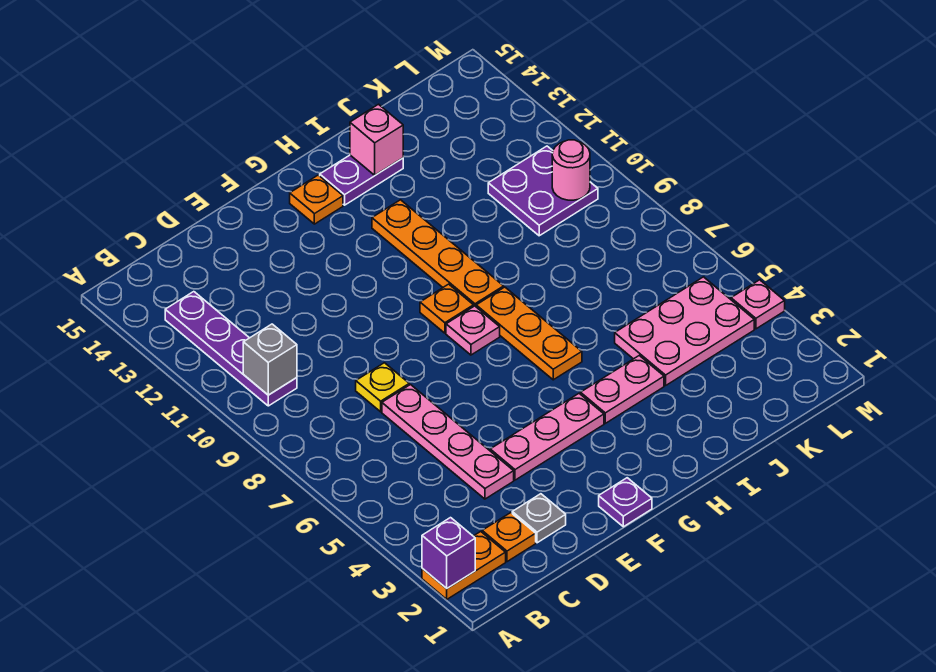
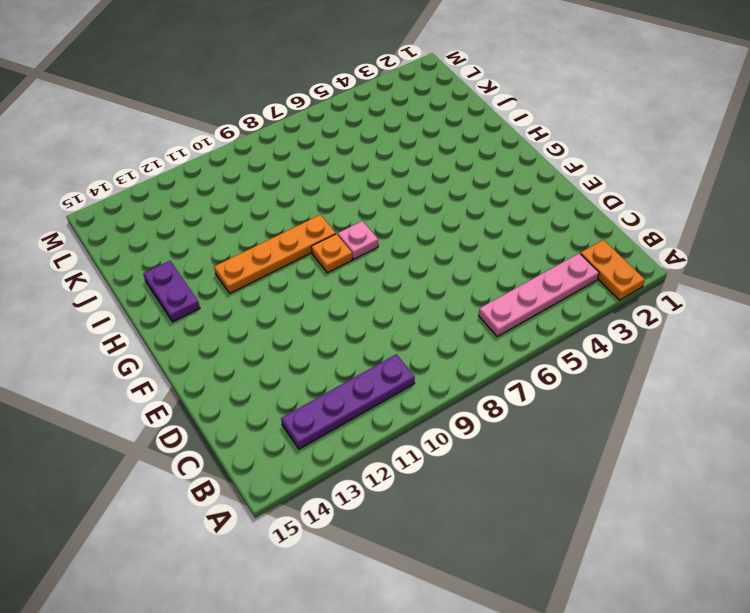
pink 1x4 plate [479,253,599,337] -> pink 1x4 plate moved to [382,385,514,499]
none -> orange 1x1 plate [482,513,536,562]
none -> grey 1x1 plate [512,494,566,543]
none -> yellow 1x1 plate [356,363,409,412]

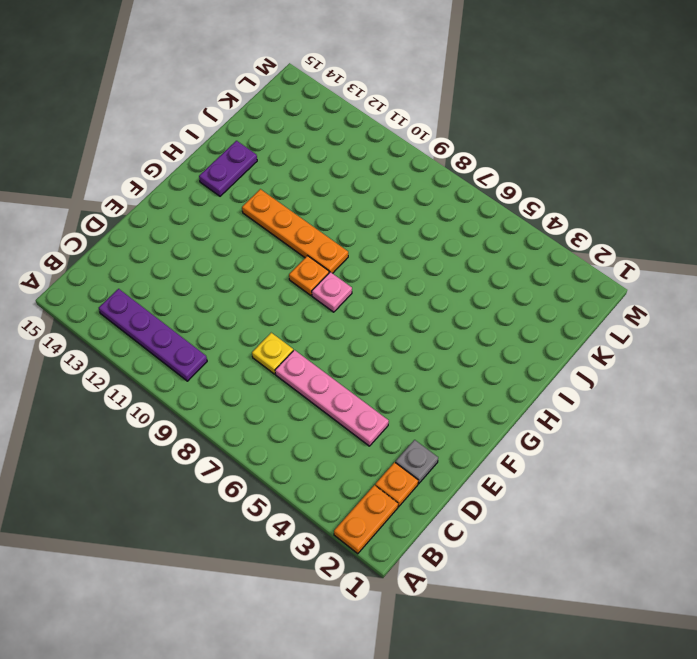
none -> pink 1x3 plate [490,394,604,480]
none -> purple 1x1 plate [599,478,652,527]
none -> orange 1x1 plate [290,175,343,224]

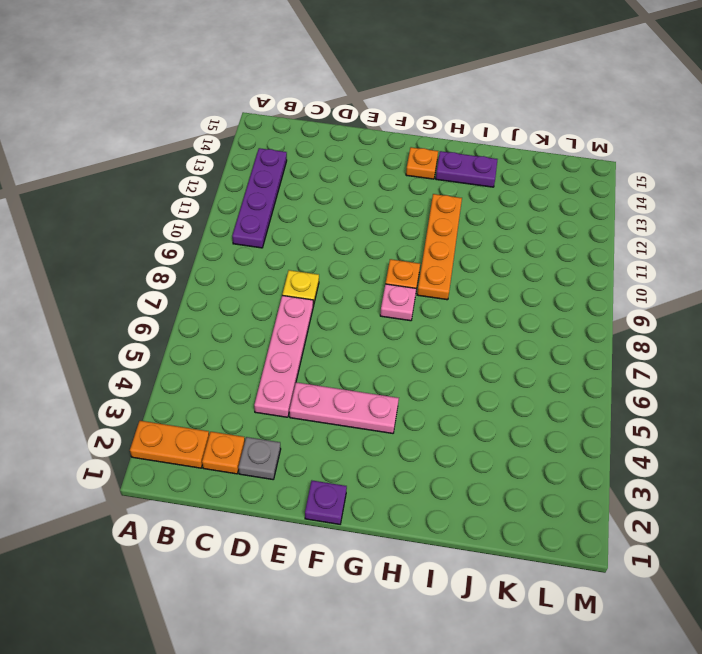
none -> pink 1x2 plate [581,356,664,423]
none -> orange 1x3 plate [476,287,582,380]
none -> pink 2x3 plate [615,277,754,386]

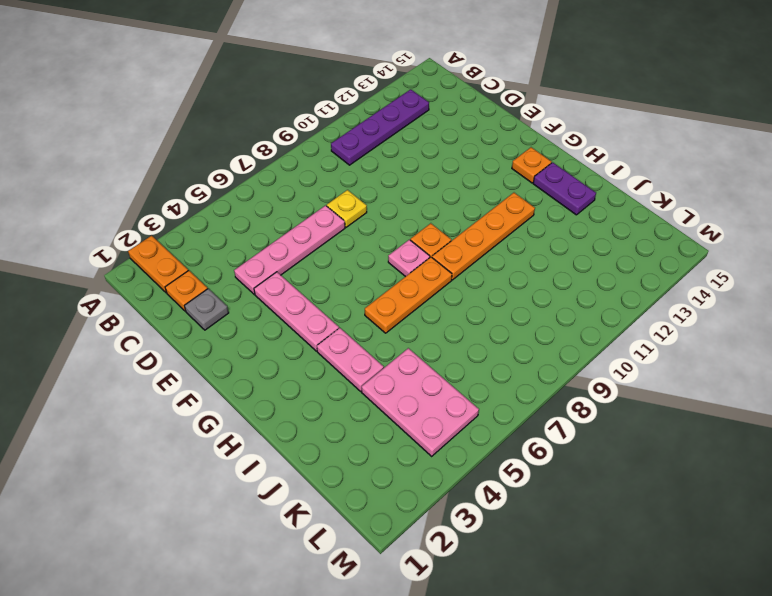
none -> purple 1x1 plate [599,478,652,527]
none -> purple 2x2 plate [488,146,598,236]
none -> pink 1x1 plate [731,280,785,329]

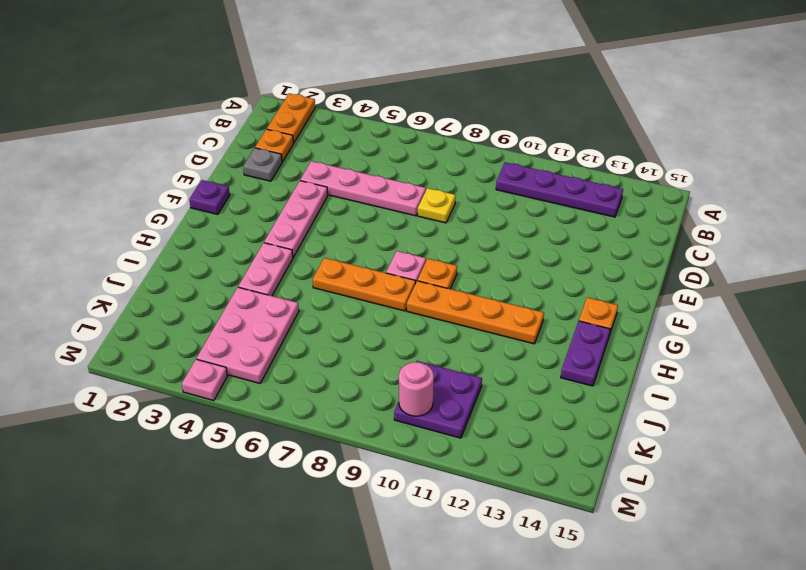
none -> purple 1x1 brick [422,518,475,588]
none -> grey 1x1 brick [243,324,297,395]
none -> pink 1x1 brick [350,104,403,175]

